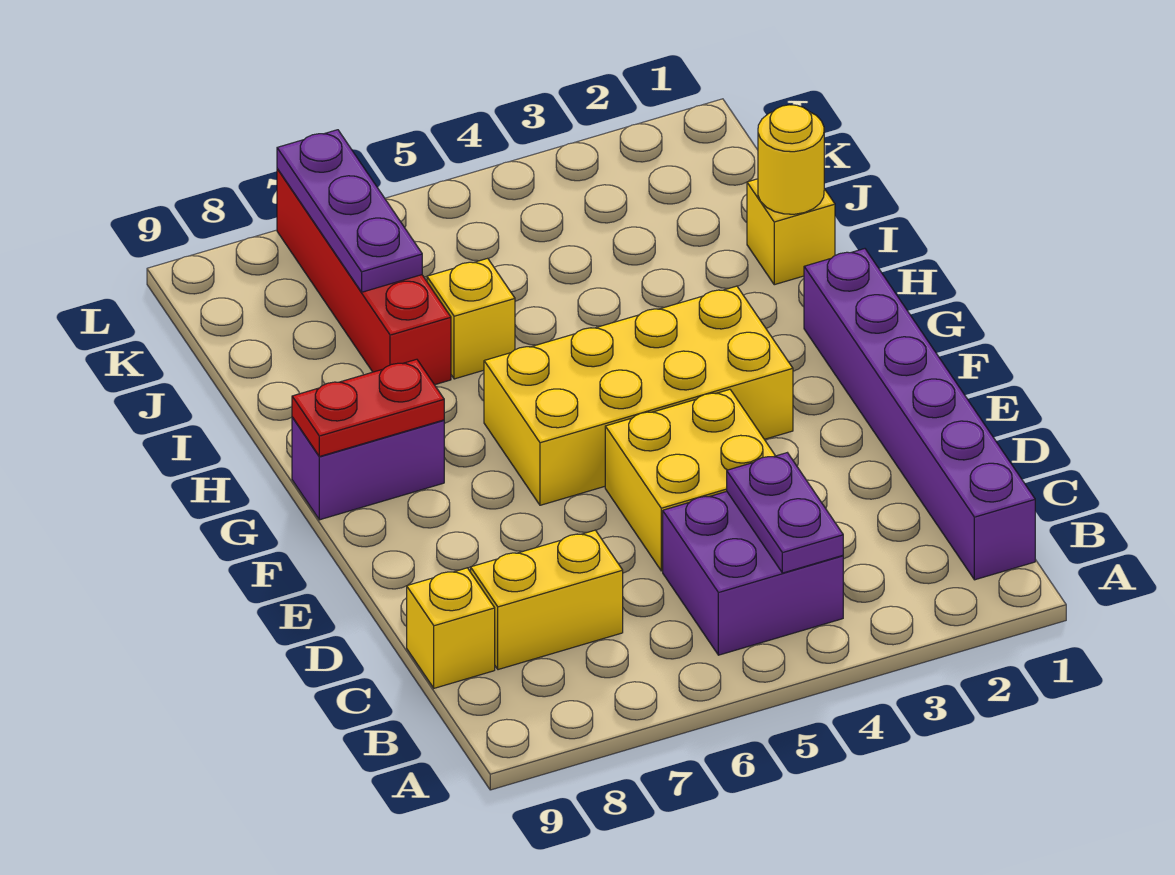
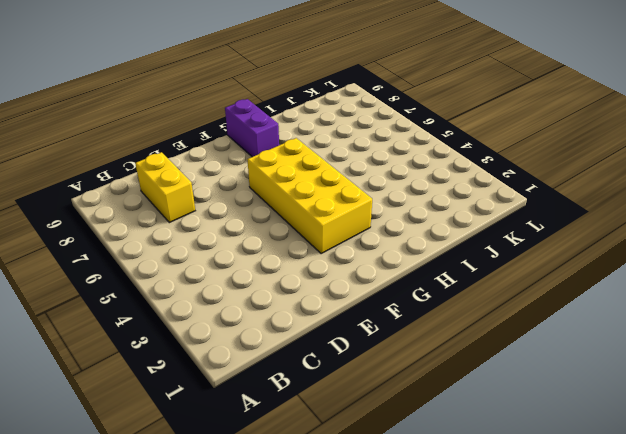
none -> purple 1x6 brick [804,249,1035,580]
none -> purple 2x2 brick [663,492,843,655]
none -> yellow 1x1 brick [407,568,495,688]

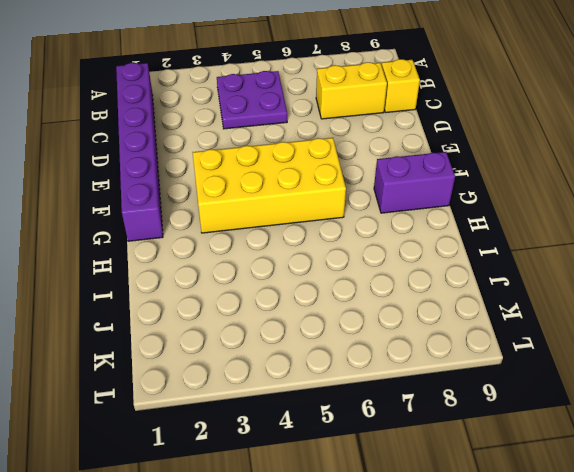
purple 2x2 plate [217,71,287,129] -> purple 2x2 brick [663,492,843,655]
none -> yellow 2x2 brick [605,389,775,571]
none -> yellow 1x1 brick [747,179,835,285]
none -> yellow 1x1 brick [427,258,515,379]

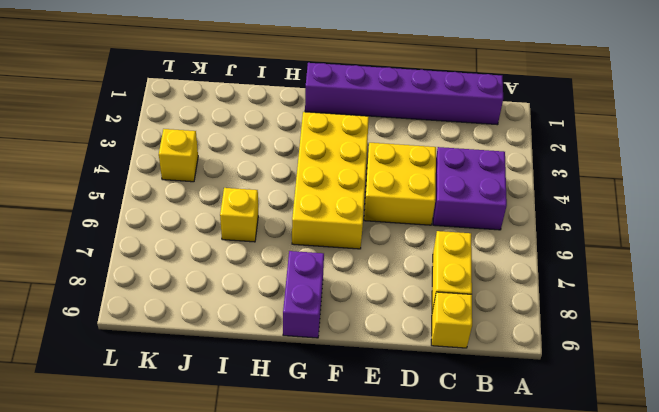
yellow 1x1 brick [159,129,198,182] -> yellow 1x1 brick moved to [747,179,835,285]
none -> red 1x4 brick [277,169,451,385]
none -> purple 1x2 plate [727,453,843,573]
none -> red 1x2 plate [292,359,444,456]

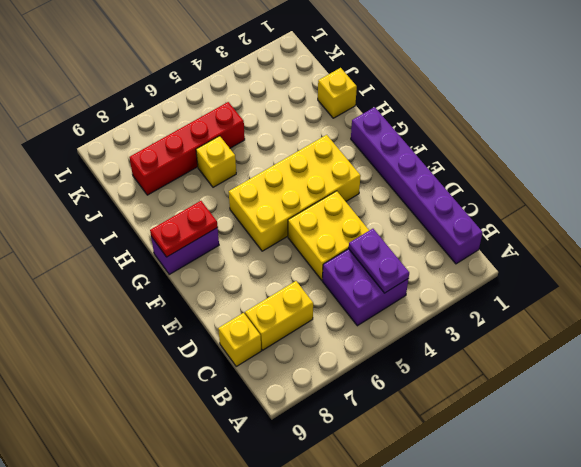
red 1x4 brick [130,102,245,195] -> red 1x4 brick turned to [277,169,451,385]
none -> yellow 1x1 round brick [758,105,824,214]
none -> purple 1x3 plate [277,130,422,292]

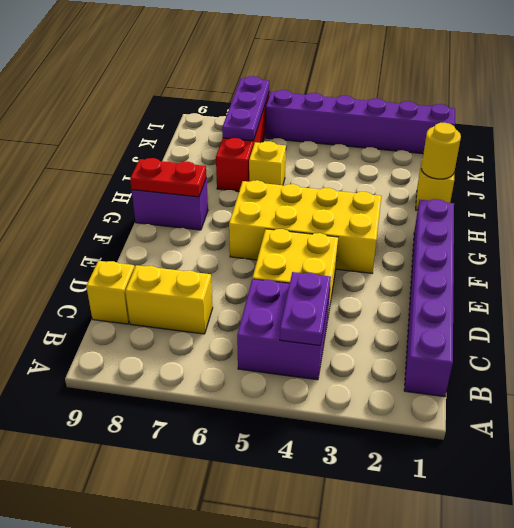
purple 1x6 brick [266,90,455,154] -> none

